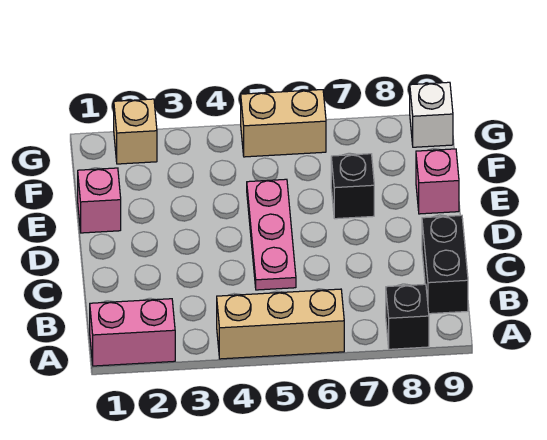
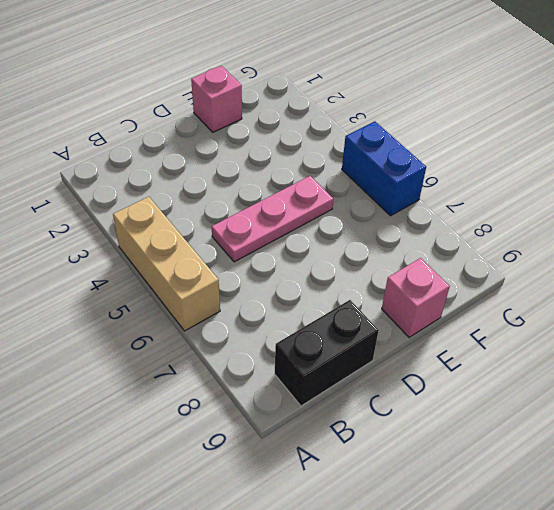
blue 1x2 brick [342,121,426,216] -> tan 1x2 brick [241,90,326,157]
none -> pink 1x2 brick [90,299,175,366]
none -> black 1x1 brick [386,284,429,349]

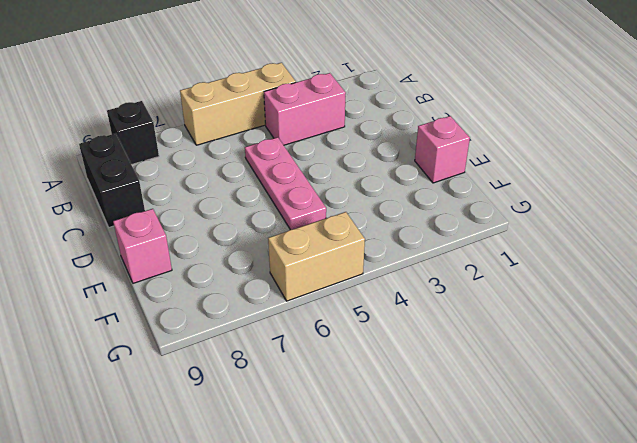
pink 1x2 brick [264,73,346,145] -> pink 1x2 brick moved to [90,299,175,366]
none -> black 1x1 brick [331,154,374,219]
none -> tan 1x1 brick [114,99,157,164]

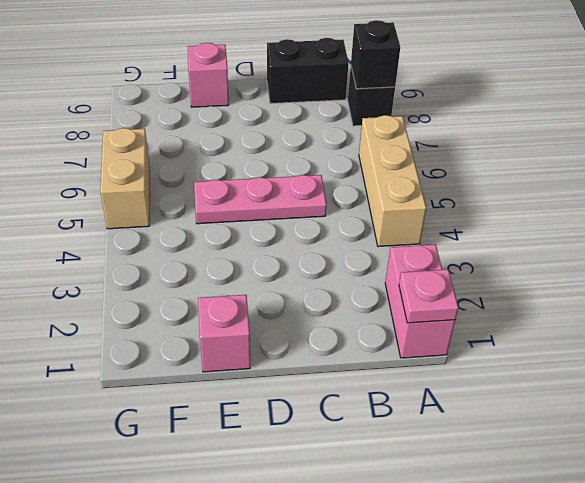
pink 1x1 plate [399,269,458,323] -> none
black 1x1 brick [351,20,400,89] -> black 1x1 brick moved to [331,154,374,219]
none -> tan 1x1 brick [114,99,157,164]
none -> white 1x1 brick [410,82,453,147]

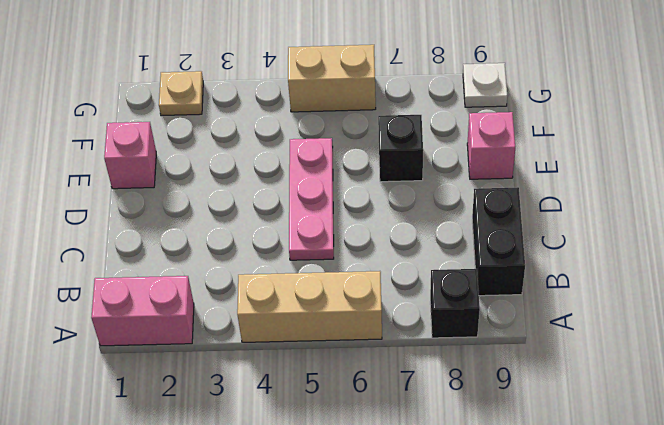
tan 1x1 plate [159,71,203,116] -> tan 1x1 brick [114,99,157,164]
white 1x1 plate [463,63,507,107] -> white 1x1 brick [410,82,453,147]

